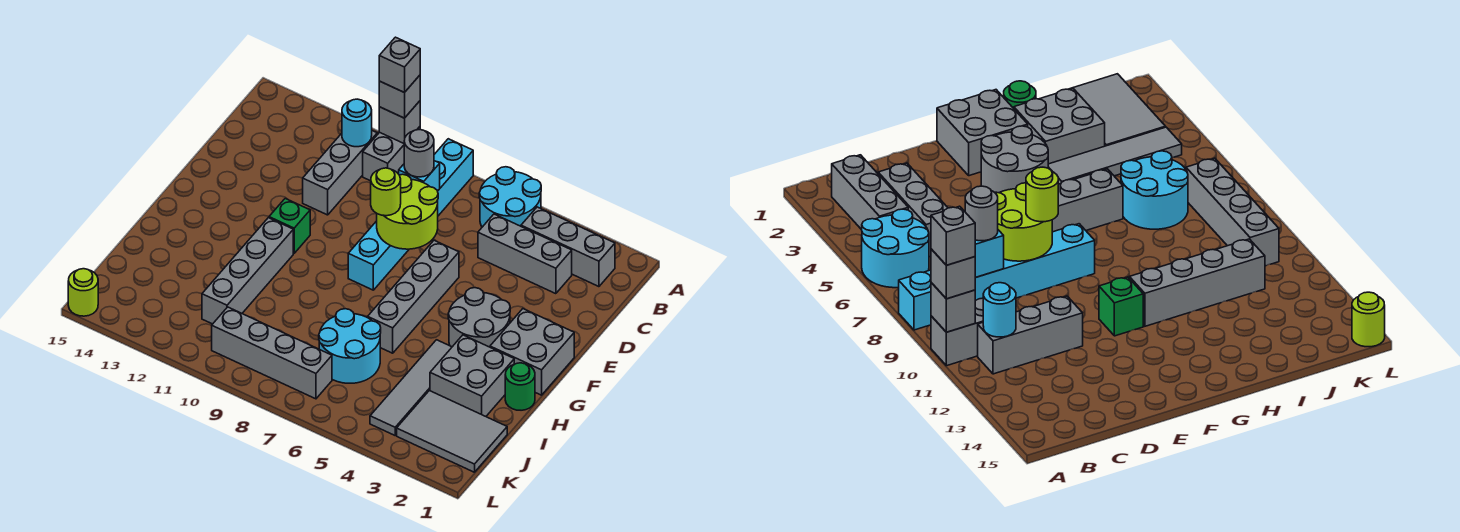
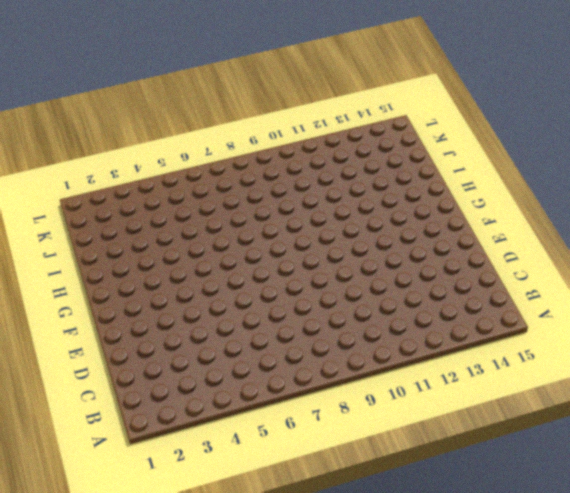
none -> cyan 2x2 round brick [479,167,541,227]
none -> cyan 1x6 brick [348,139,473,290]
none -> grey 1x2 brick [363,127,420,181]

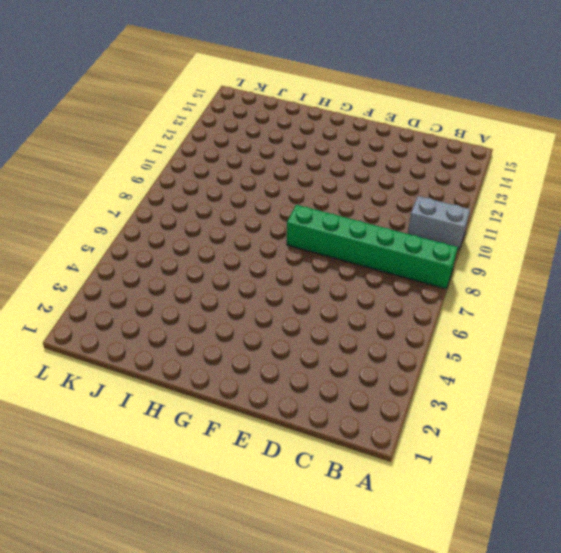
green 1x6 brick [287,205,458,289] -> cyan 1x6 brick [348,139,473,290]
none -> cyan 2x2 round brick [479,167,541,227]
none -> grey 1x3 brick [521,207,615,287]
none -> grey 1x3 brick [303,131,377,215]

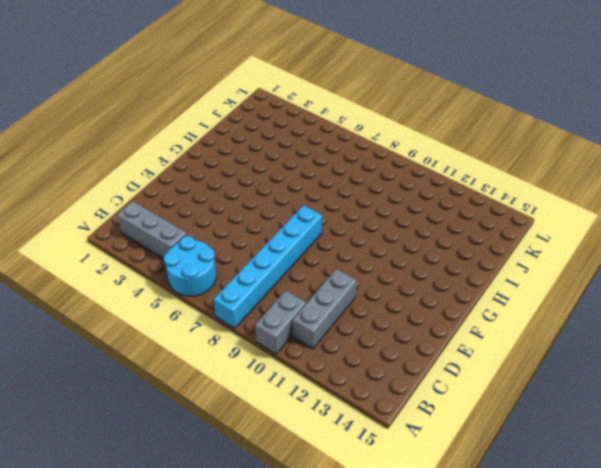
none -> grey 1x3 brick [478,214,572,294]
none -> grey 1x4 brick [368,240,459,353]
none -> grey 2x2 brick [490,309,574,395]

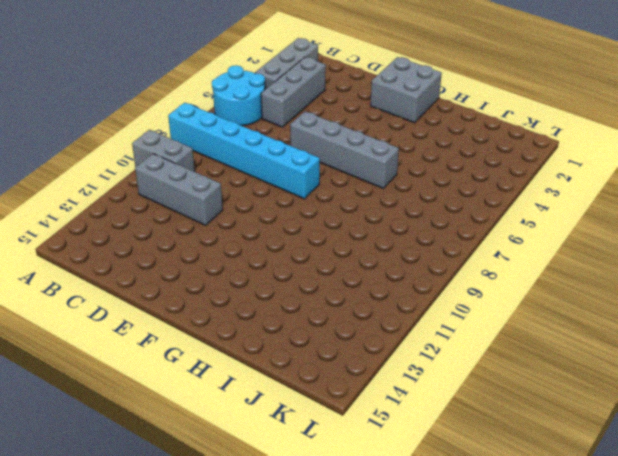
none -> grey 2x2 round brick [448,288,510,347]
none -> green 1x1 brick [269,198,310,253]
none -> grey 1x4 brick [202,218,293,324]

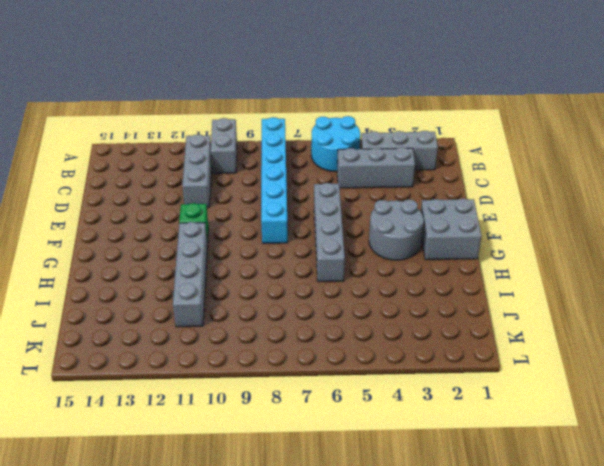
none -> green 1x1 round brick [505,363,535,410]
none -> grey 2x2 brick [430,335,514,416]
none -> grey 1x4 tile [370,340,452,435]

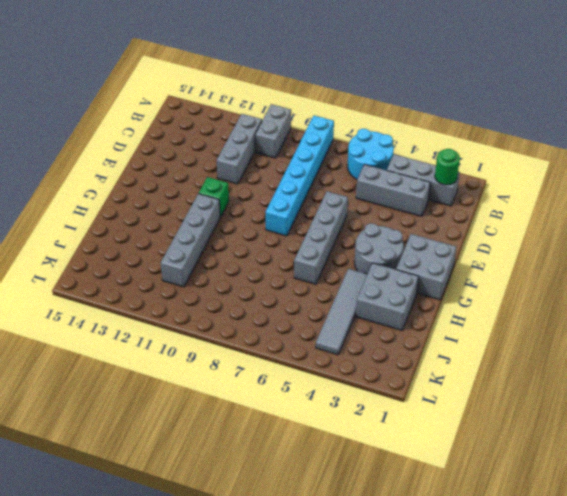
green 1x1 round brick [435,149,460,185] -> green 1x1 round brick moved to [505,363,535,410]
none -> cyan 2x2 round brick [319,309,381,383]
none -> grey 2x3 tile [397,391,507,472]
none -> grey 1x4 brick [212,307,332,399]

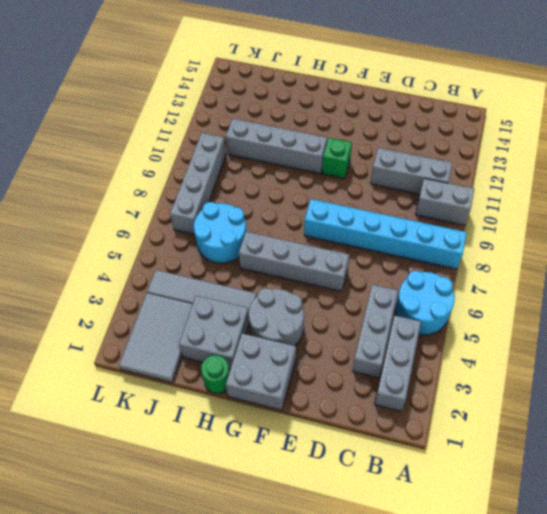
none -> lime 1x1 round brick [68,269,98,316]
none -> grey 1x1 brick [379,101,420,143]
none -> cyan 1x1 round brick [342,99,372,147]

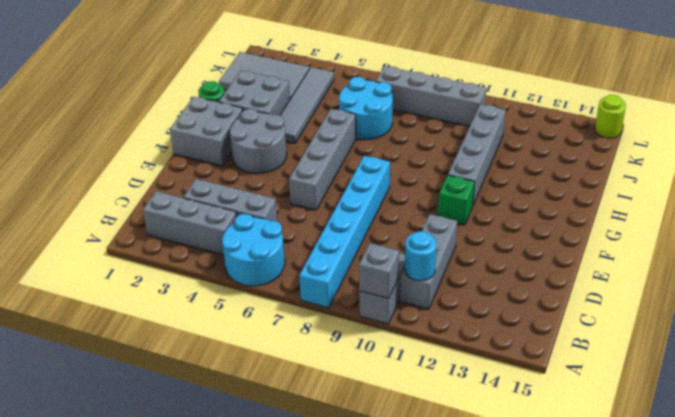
none -> cyan 1x1 brick [399,161,440,191]
none -> lime 2x2 round brick [377,174,438,249]
none -> grey 1x1 brick [379,75,420,118]

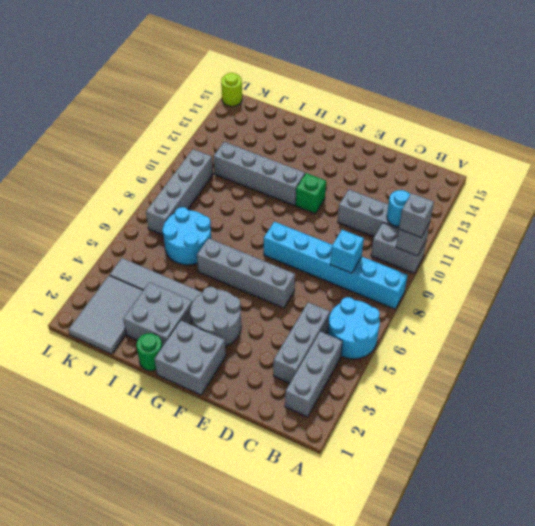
none -> lime 2x2 round brick [377,174,438,249]
none -> grey 1x1 round brick [404,130,434,177]
none -> lime 1x1 round brick [371,168,401,216]

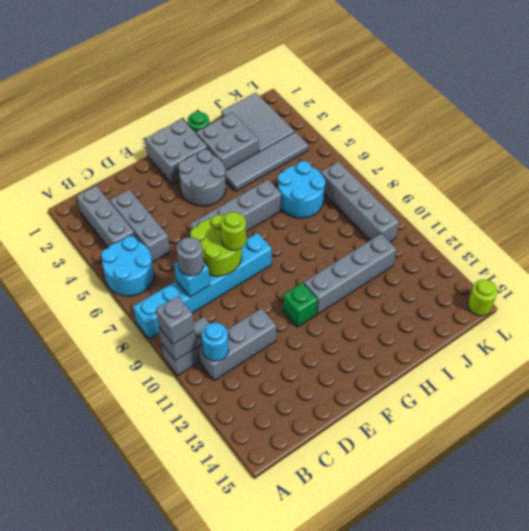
none -> grey 1x1 brick [379,37,420,93]

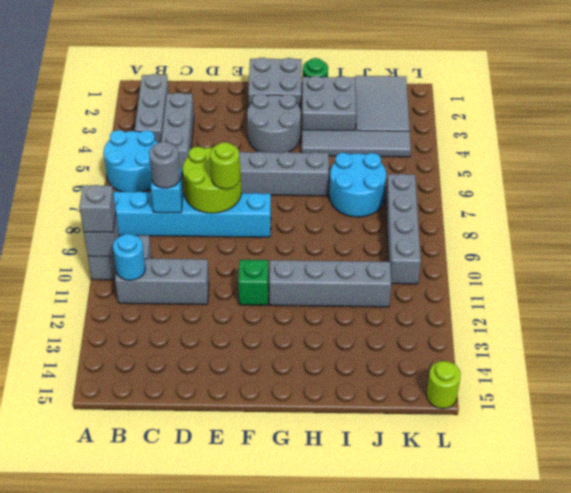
none -> grey 1x1 brick [379,37,420,93]

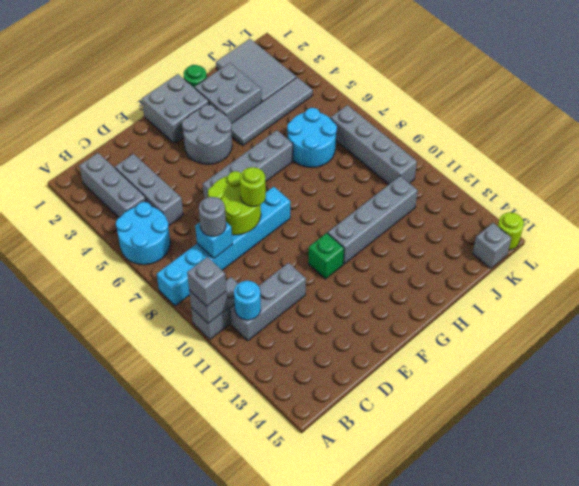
grey 1x1 brick [473,223,511,269] -> grey 1x1 brick moved to [379,37,420,93]

